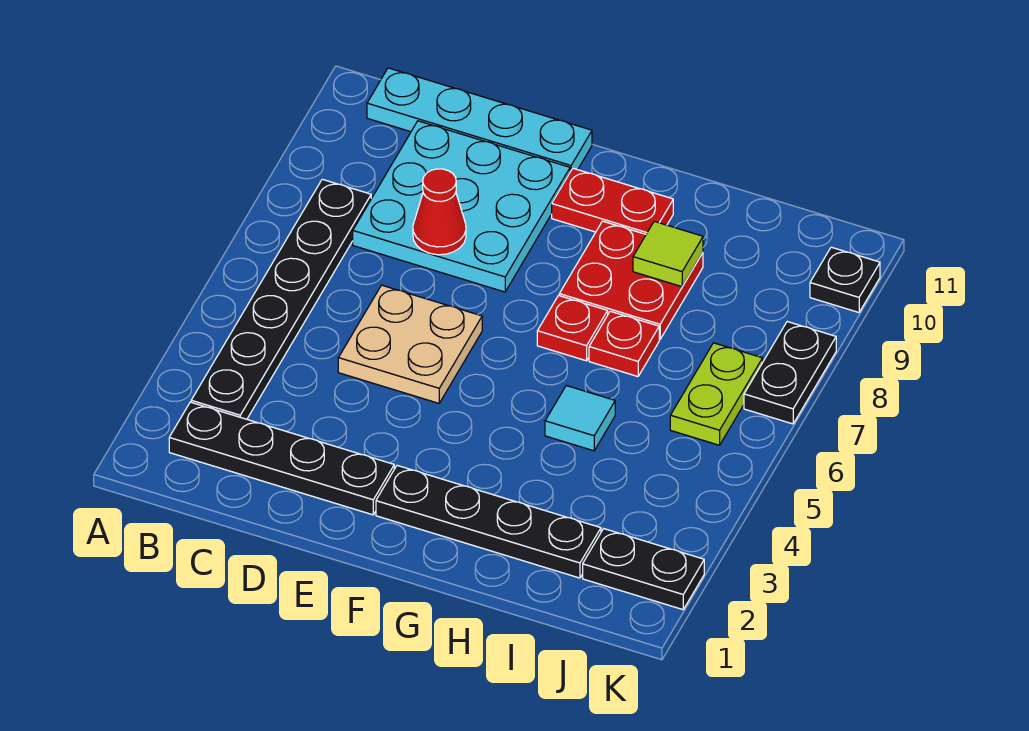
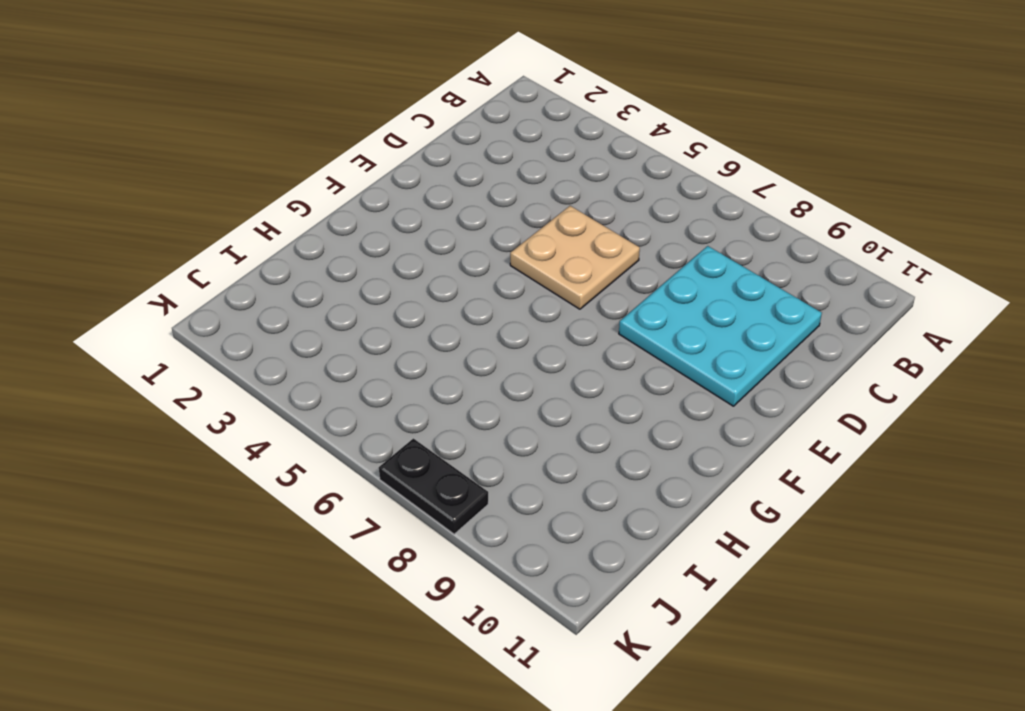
none -> black 1x4 plate [169,402,394,515]
none -> black 1x6 plate [191,179,371,419]
none -> cyan 1x4 plate [367,68,592,172]

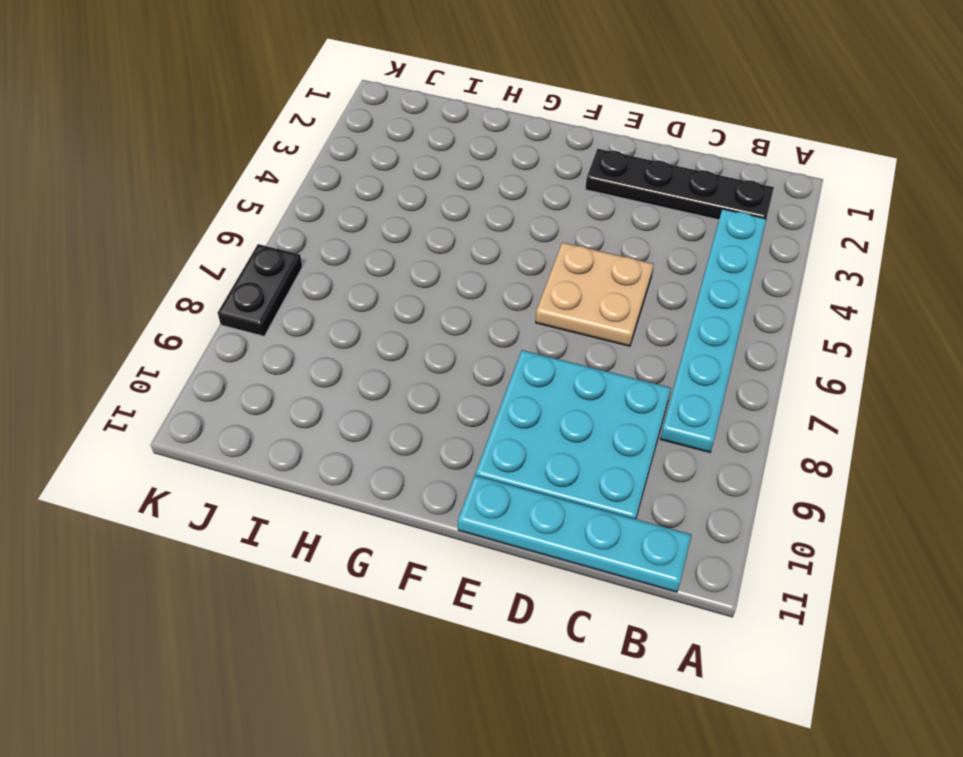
cyan 1x6 plate [660,209,766,452] -> black 1x6 plate [191,179,371,419]
none -> black 1x4 plate [376,465,601,578]
none -> red 1x2 plate [552,168,673,234]
none -> red 1x1 plate [537,296,608,361]

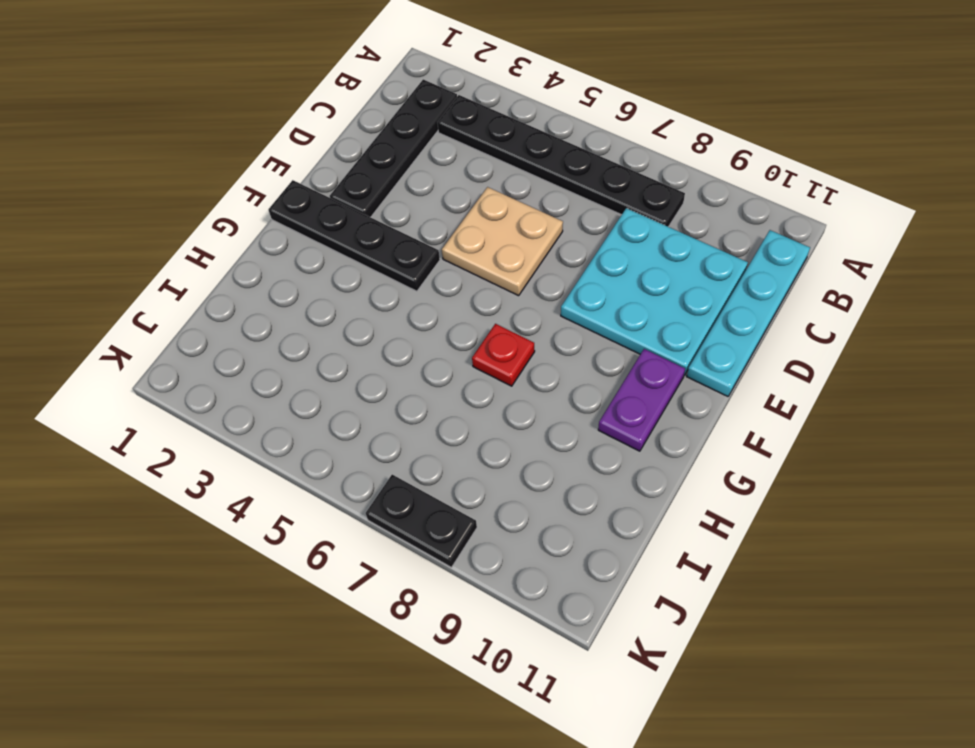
black 1x4 plate [269,180,440,291] -> black 1x4 plate turned to [376,465,601,578]
purple 1x2 plate [598,349,685,451] -> red 1x2 plate [552,168,673,234]
none -> red 2x2 plate [559,221,703,339]
none -> cyan 1x1 tile [545,386,615,451]
none -> red 1x1 plate [589,311,659,376]

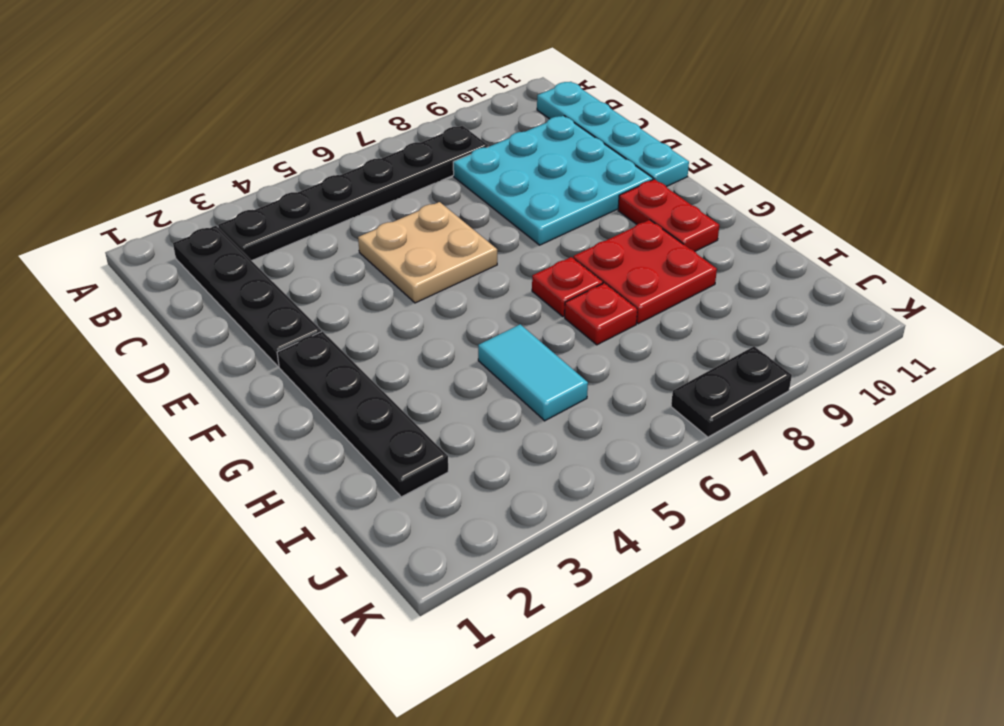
cyan 1x2 tile [478,324,588,421] -> cyan 1x1 tile [545,386,615,451]
none -> black 1x2 plate [583,529,704,610]
none -> lime 1x2 plate [670,343,763,445]
none -> black 1x1 plate [810,247,880,312]

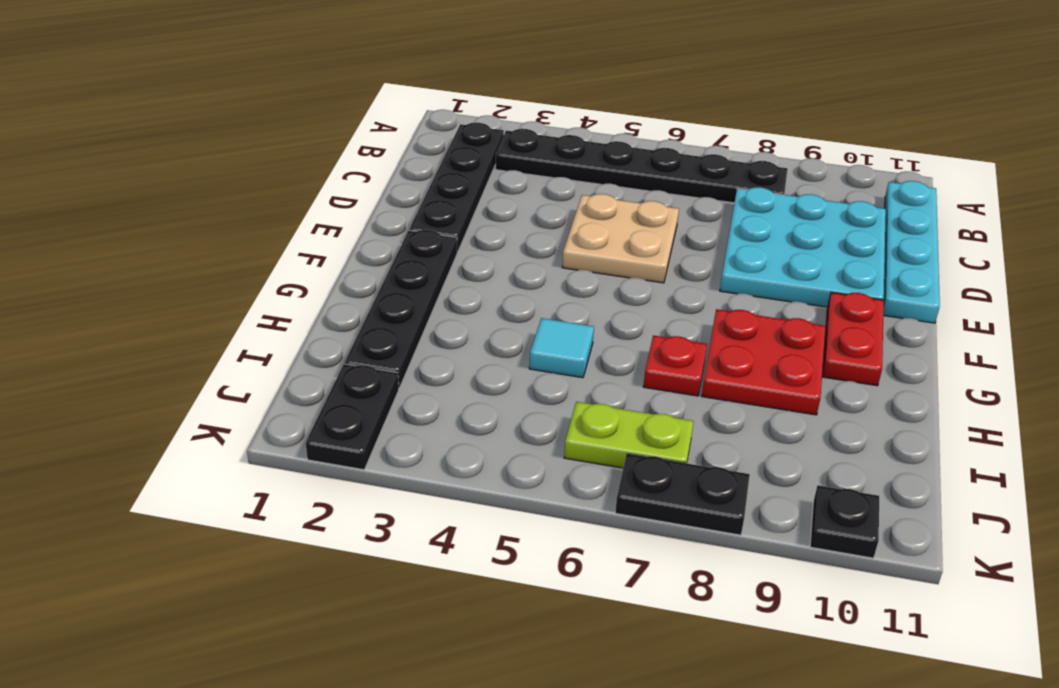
none -> red 1x1 plate [537,296,608,361]
none -> red 1x1 cone [413,169,466,255]
none -> lime 1x1 tile [633,221,703,287]

